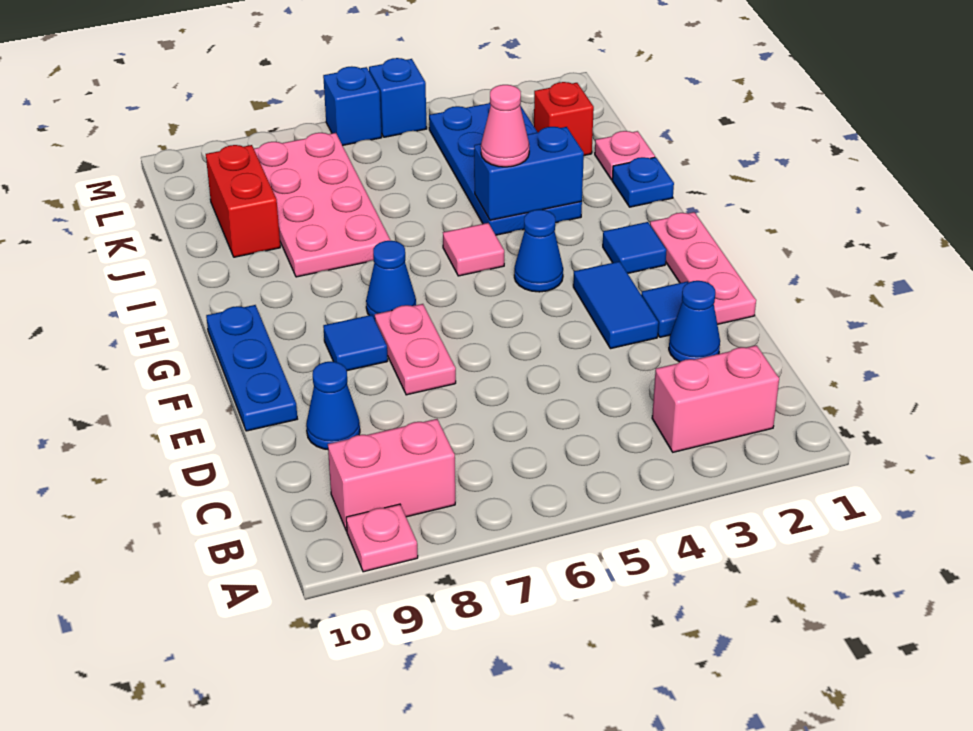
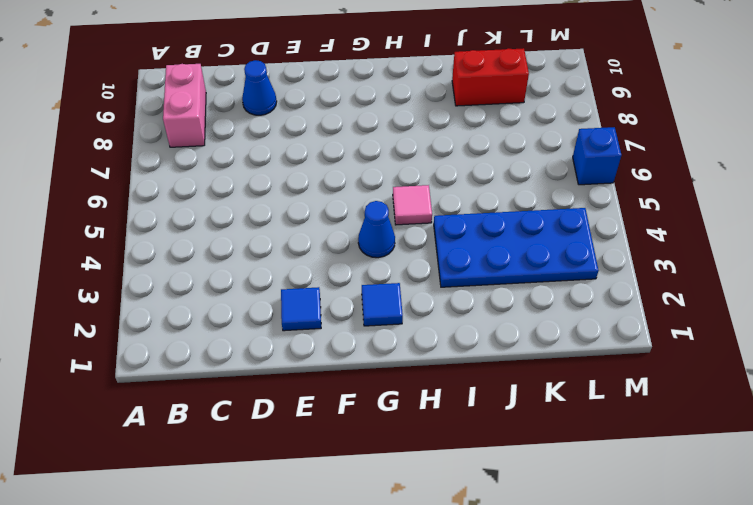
none -> pink 1x1 plate [346,504,418,572]
none -> pink 1x2 brick [652,345,779,452]
none -> blue 1x1 cone [669,281,720,362]

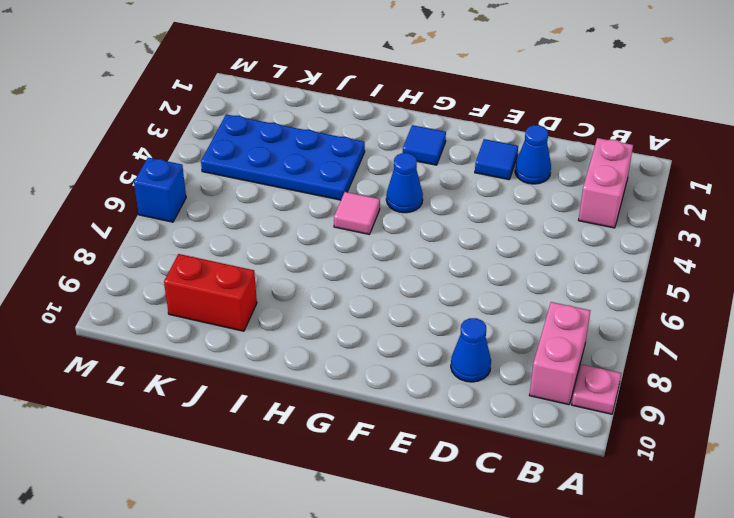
none -> pink 1x3 plate [650,212,756,324]
none -> blue 1x2 tile [573,261,658,349]
none -> pink 1x2 plate [375,304,456,395]

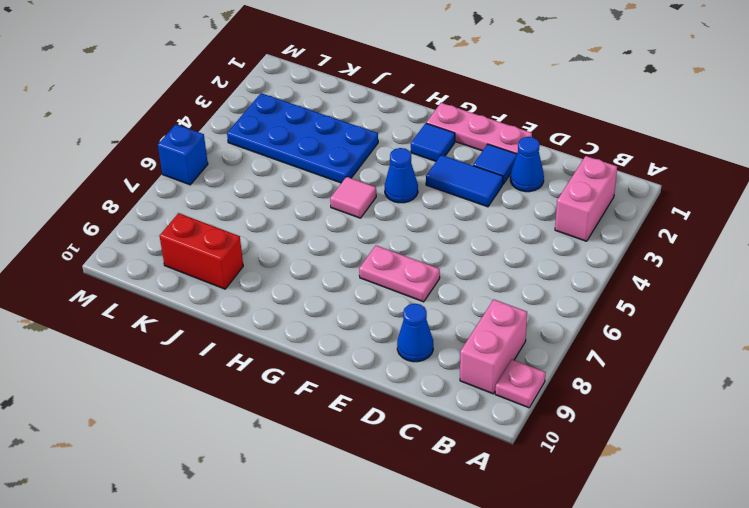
none -> blue 1x3 plate [206,305,297,431]
none -> blue 1x1 tile [323,315,388,371]
none -> blue 1x1 cone [366,241,416,319]

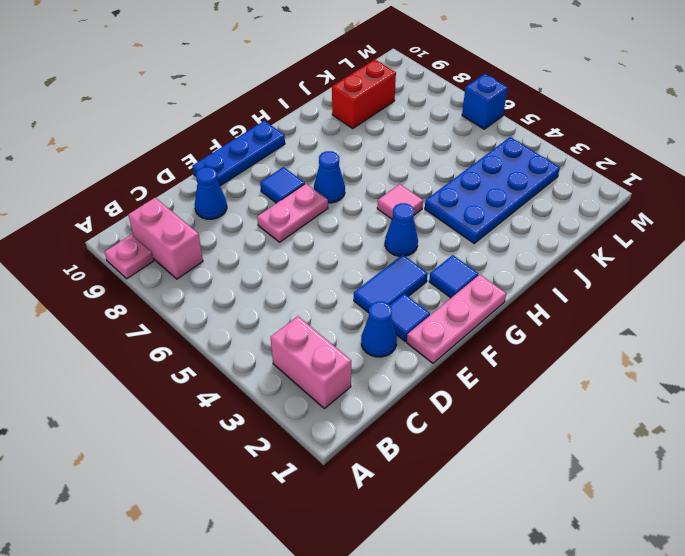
none -> blue 1x1 plate [612,157,674,207]
none -> pink 2x4 plate [254,133,391,277]
none -> pink 1x1 plate [595,131,655,180]

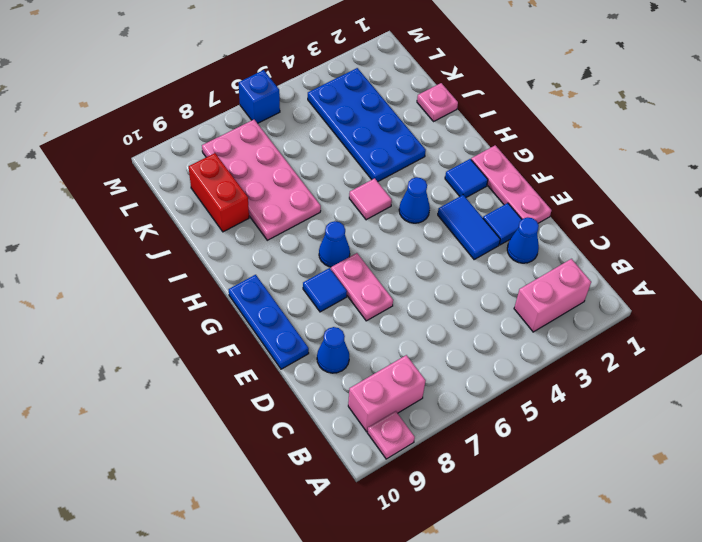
none -> blue 1x1 plate [612,157,674,207]
none -> red 1x1 brick [534,82,594,155]
none -> blue 1x1 brick [369,58,427,137]

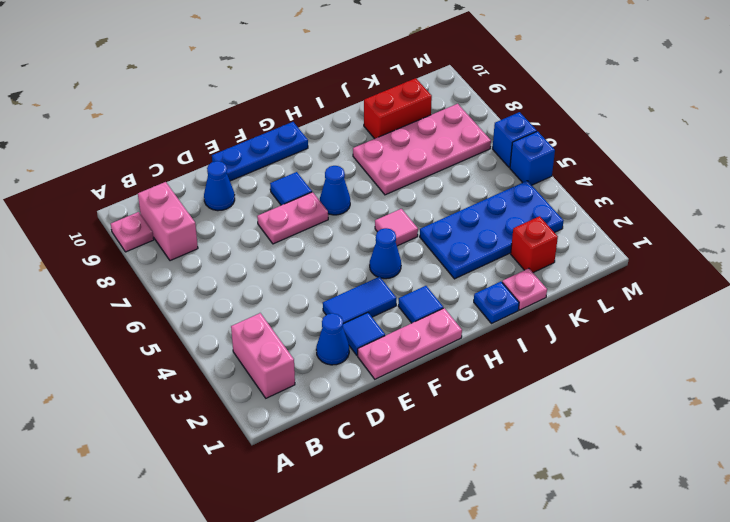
none -> blue 1x2 brick [474,127,584,220]
none -> pink 1x1 cone [481,85,529,167]

